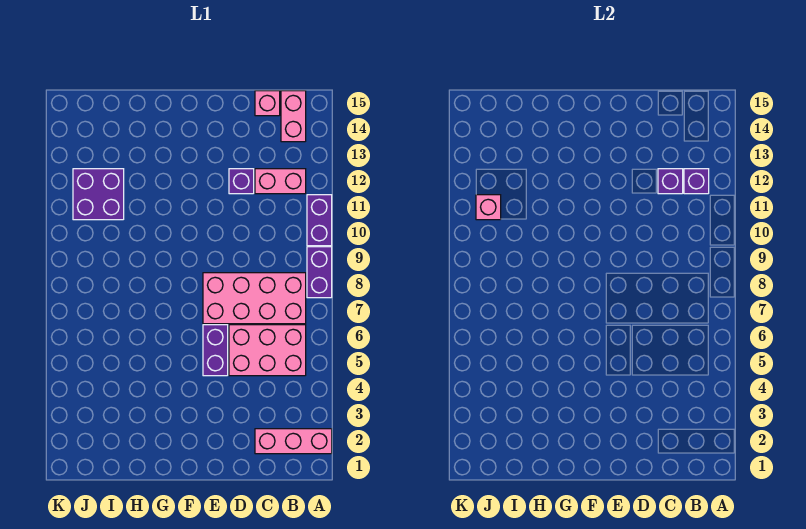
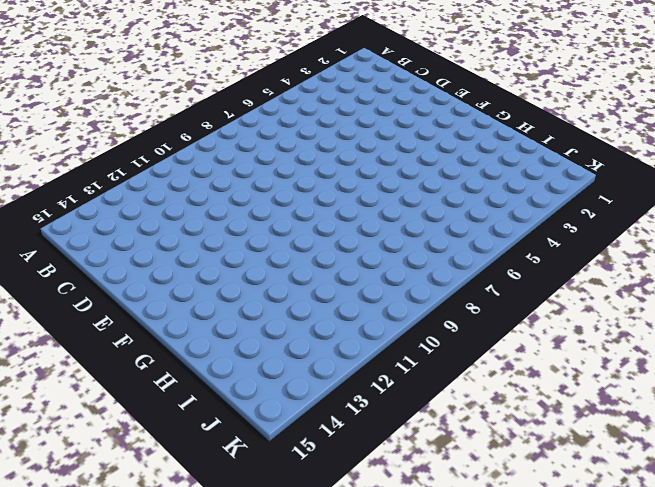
none -> pink 1x3 brick [255,429,332,454]
none -> purple 1x2 brick [307,247,332,298]
none -> purple 1x2 brick [307,195,332,246]

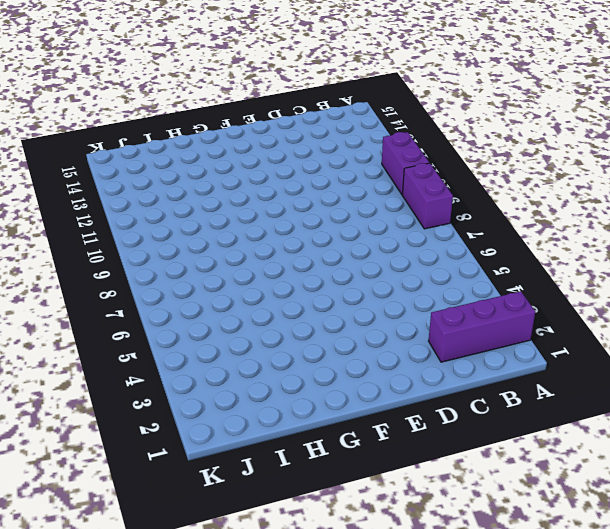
purple 1x3 brick [429,291,535,362] -> pink 1x3 brick [255,429,332,454]
none -> pink 2x3 brick [229,325,306,376]
none -> pink 2x4 brick [203,273,306,324]
none -> pink 1x2 brick [255,169,306,194]

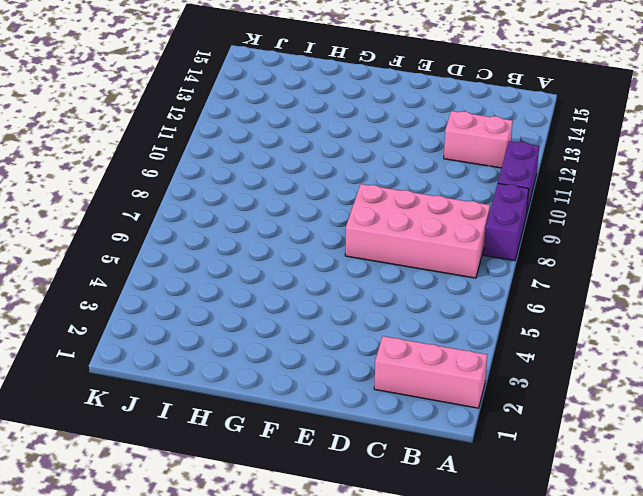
none -> pink 2x3 brick [229,325,306,376]
none -> pink 1x2 brick [281,91,306,142]
none -> pink 1x1 brick [255,91,280,116]

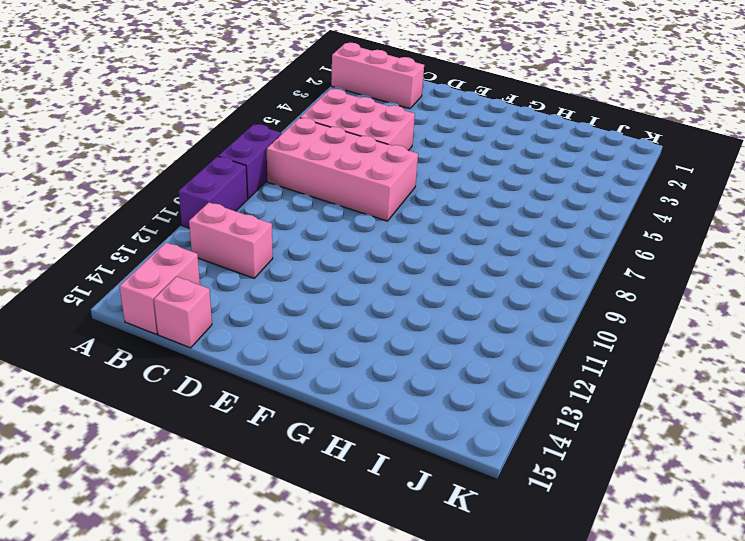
none -> purple 1x1 brick [229,169,254,194]
none -> purple 1x2 brick [203,325,228,376]
none -> purple 2x2 brick [73,169,124,220]

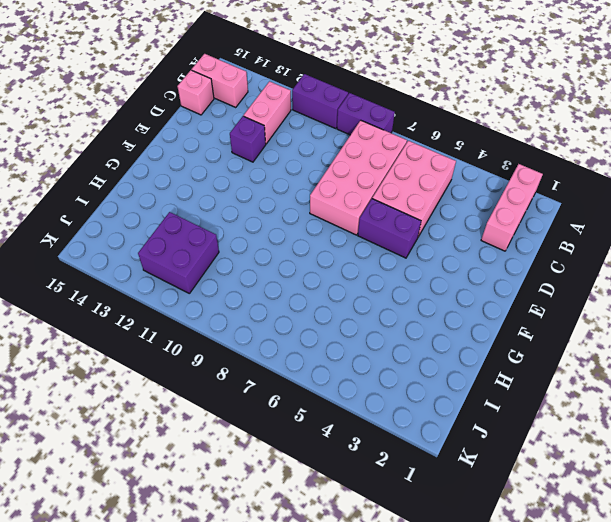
none -> purple 1x1 brick [684,169,709,194]
none -> purple 1x1 brick [658,169,683,194]
none -> pink 1x1 brick [476,195,501,220]

